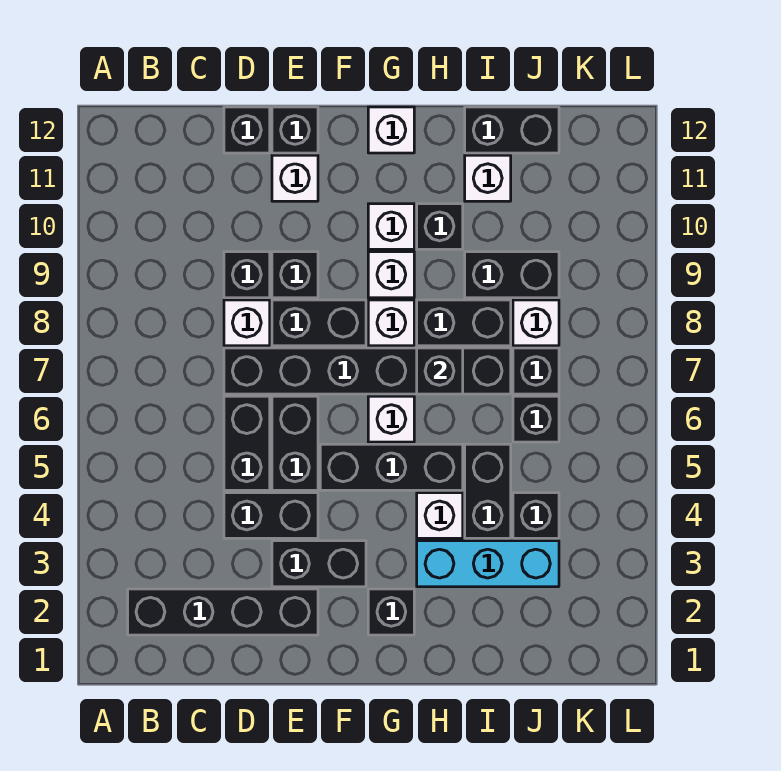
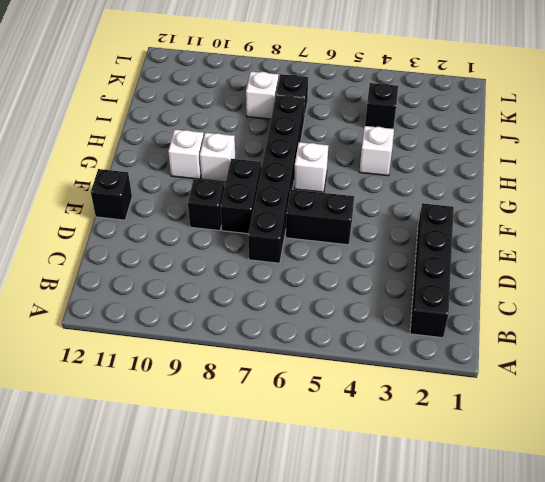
none -> black 1x2 brick [224,493,318,538]
none -> black 1x2 brick [224,396,270,490]
none -> white 1x1 brick [224,300,270,346]
none -> black 1x1 brick [224,252,270,298]

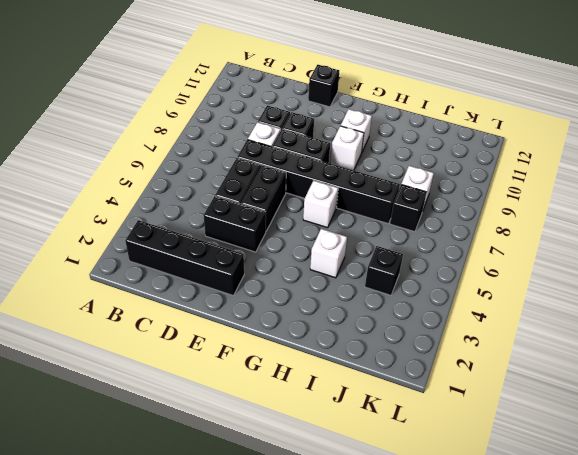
none -> black 1x1 brick [224,107,270,153]
none -> black 1x2 brick [272,541,366,587]
none -> white 1x1 brick [272,155,318,201]
none -> black 1x3 brick [320,444,463,490]

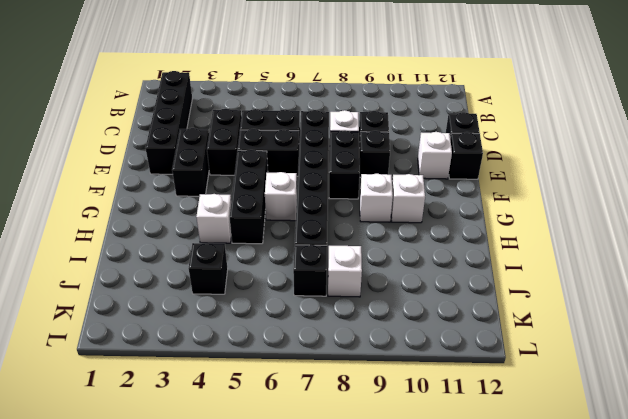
none -> black 1x1 brick [368,589,414,635]
none -> white 1x1 brick [368,300,414,346]
none -> white 1x1 brick [368,107,414,153]
none -> cyan 1x3 brick [417,541,559,587]

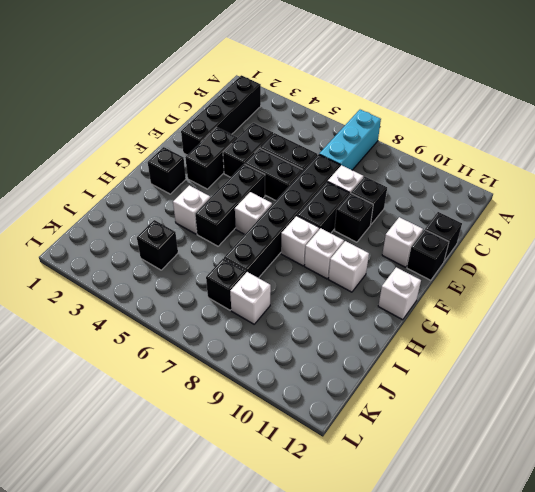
cyan 1x3 brick [319,110,381,170] -> cyan 1x3 brick moved to [417,541,559,587]
none -> black 1x2 brick [417,300,511,346]
none -> black 1x1 brick [417,204,463,249]
none -> black 1x2 brick [465,444,511,538]
none -> black 1x2 brick [465,252,559,298]

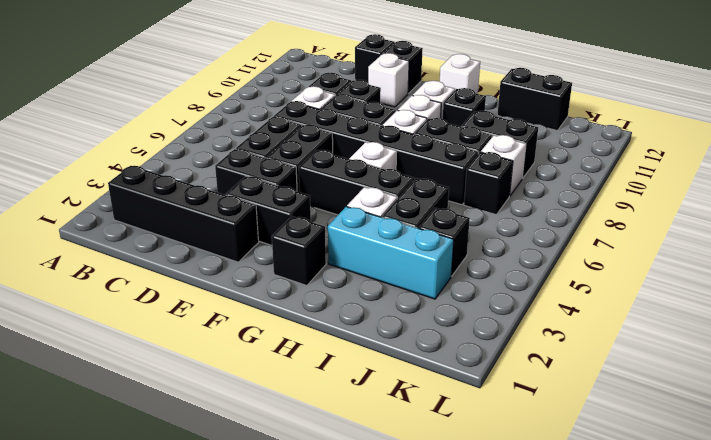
none -> white 1x1 brick [465,155,511,201]
none -> black 1x1 brick [513,396,559,442]
none -> black 1x1 brick [417,348,463,394]

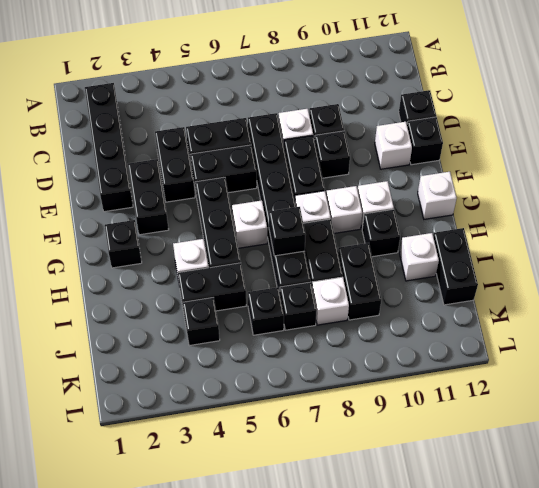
none -> cyan 1x3 brick [417,541,559,587]

